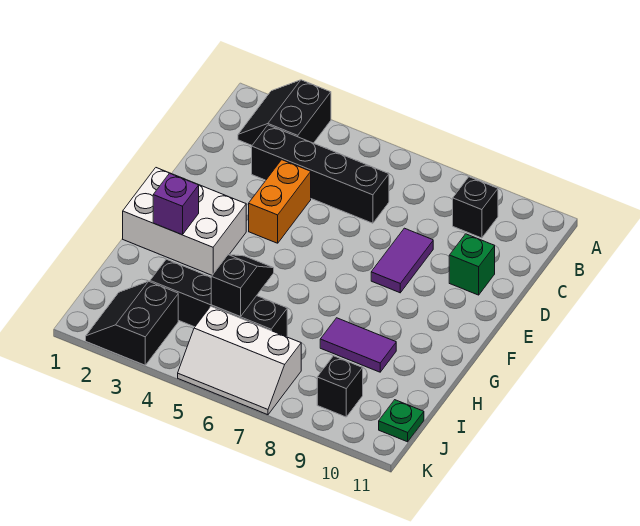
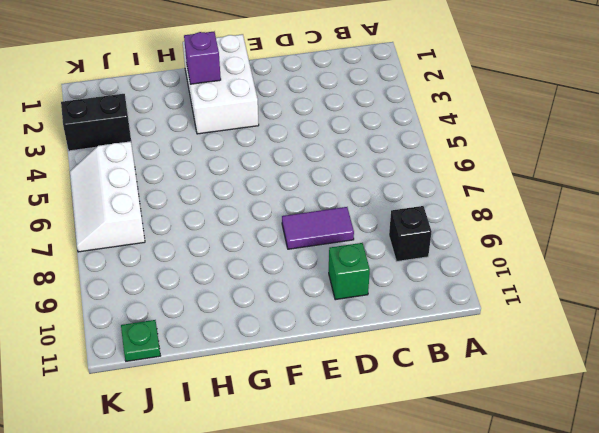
none -> black 2x2 slope [238,80,331,145]
none -> black 1x4 brick [252,125,389,223]
none -> orange 1x2 brick [249,160,311,243]

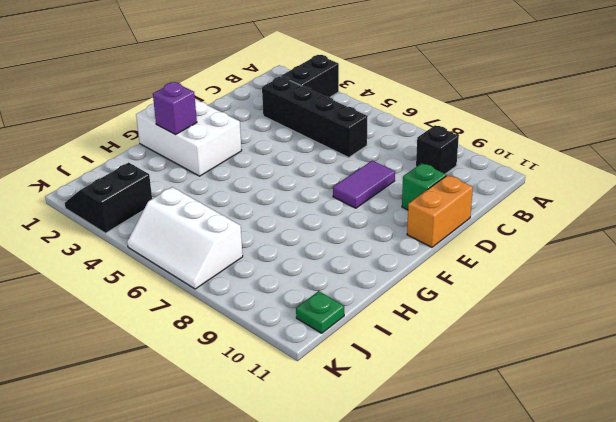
orange 1x2 brick [407,175,473,247] -> orange 1x2 brick moved to [249,160,311,243]
none -> purple 1x2 tile [320,318,396,372]
none -> black 1x4 brick [150,259,287,337]
none -> black 1x1 brick [317,356,363,417]

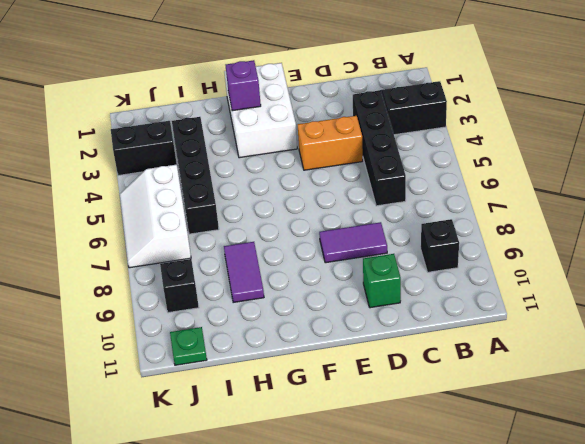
none -> black 1x2 slope [211,255,274,316]

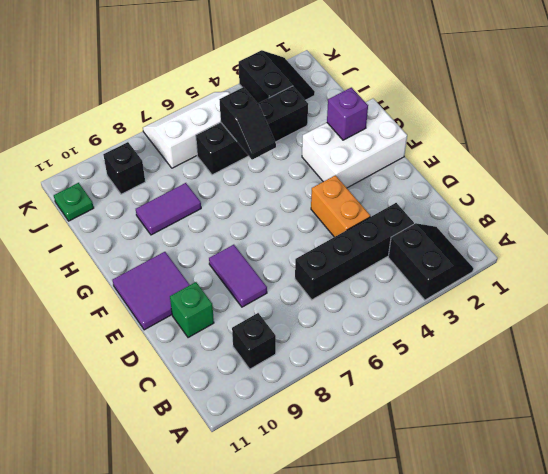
purple 2x2 tile [112,252,189,330] -> none

